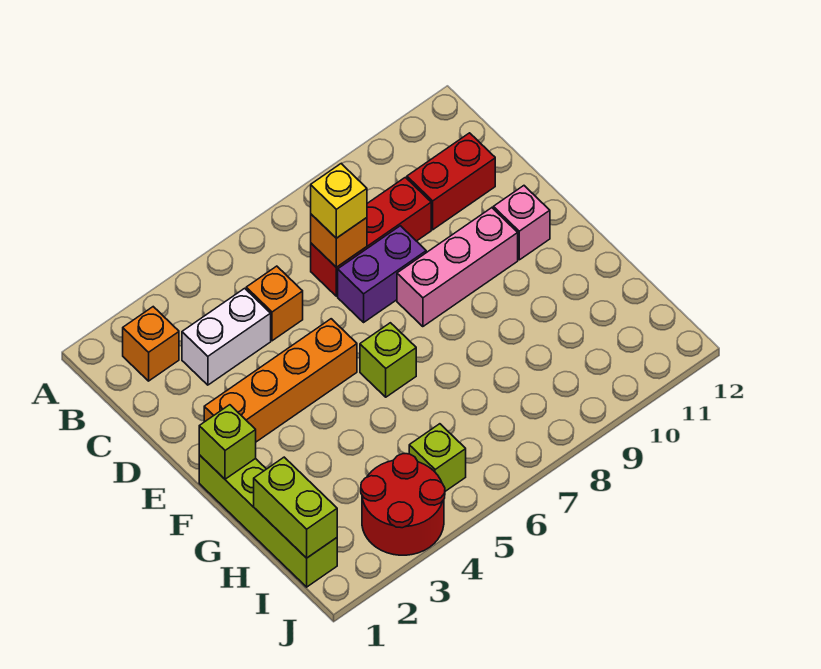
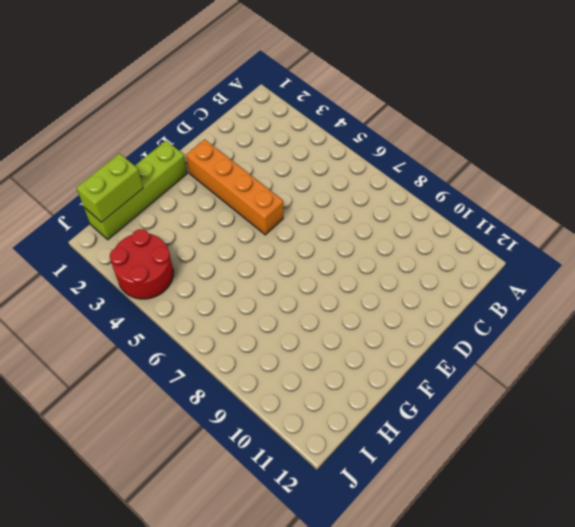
none -> orange 1x1 brick [123,307,179,381]
none -> white 1x2 brick [182,288,271,385]
none -> orange 1x1 brick [246,266,303,341]

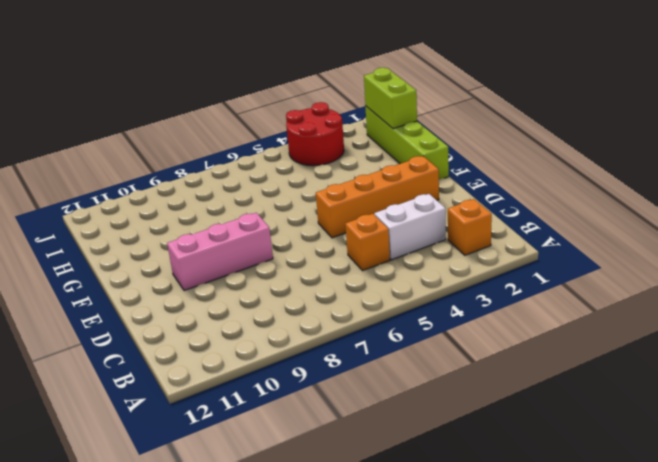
none -> red 1x3 brick [311,177,431,296]
none -> red 1x2 brick [407,133,495,230]
none -> purple 1x2 brick [338,226,426,322]

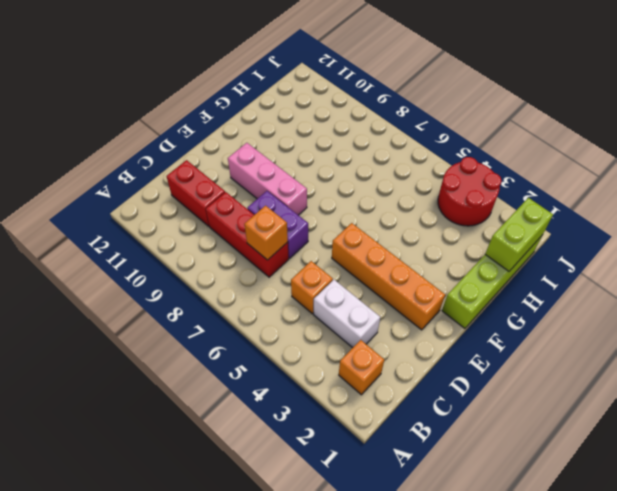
none -> pink 1x1 brick [493,186,550,260]
none -> lime 1x1 brick [360,323,416,397]
none -> lime 1x1 brick [409,424,466,491]

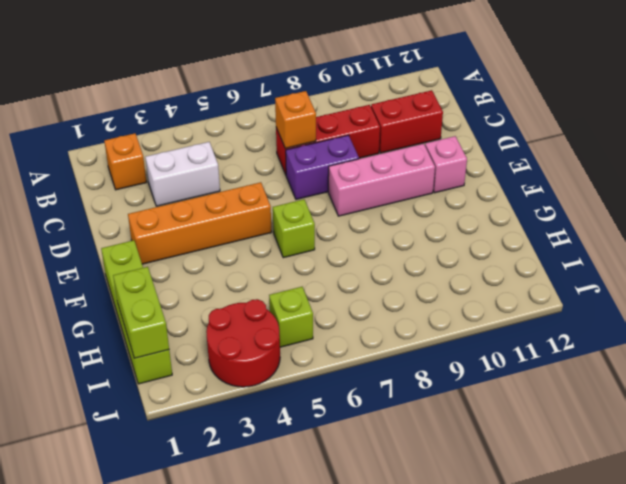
none -> orange 1x1 brick [246,266,303,341]
none -> lime 1x1 brick [199,405,256,479]
none -> yellow 1x1 brick [311,164,367,238]

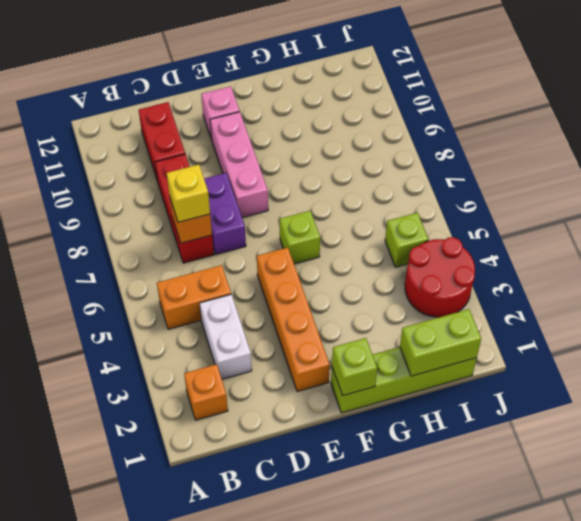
orange 1x2 brick [157,265,231,329] -> orange 1x1 brick [246,266,303,341]

